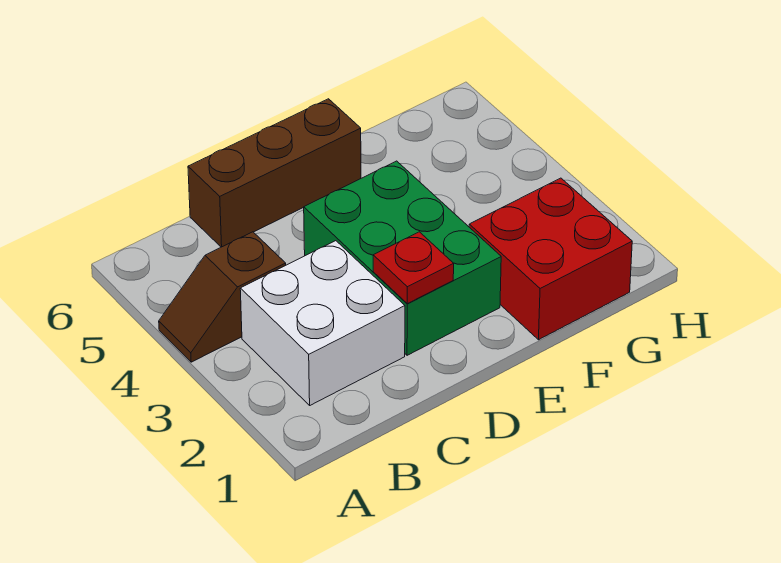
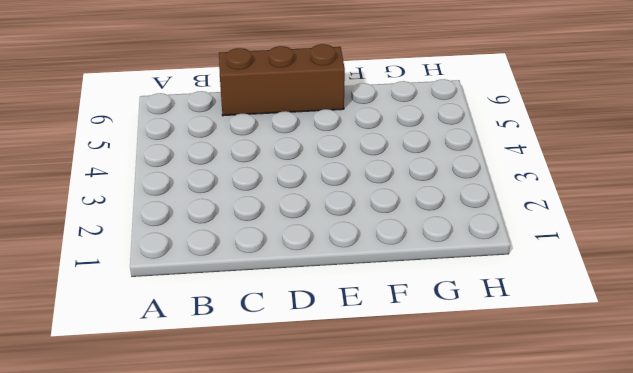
none -> brown 1x2 slope [159,232,286,362]
none -> white 2x2 brick [240,241,405,405]

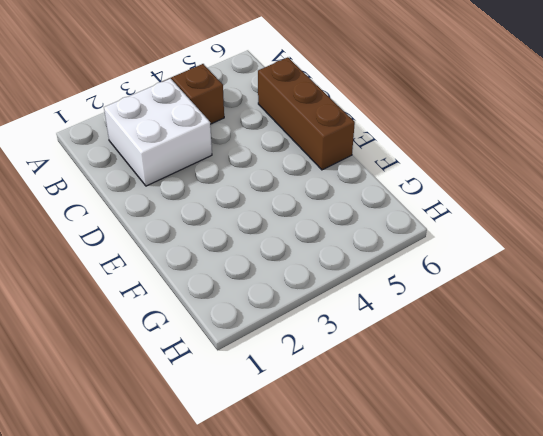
none -> green 2x3 brick [304,161,501,355]
none -> red 2x2 brick [469,178,632,340]

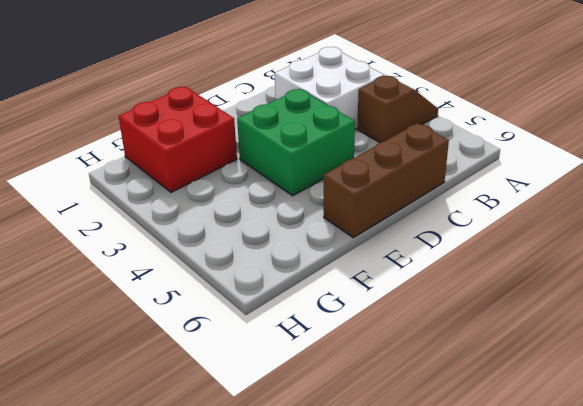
green 2x2 brick [237,89,355,196] -> green 2x3 brick [304,161,501,355]
none -> red 1x1 plate [373,232,454,304]

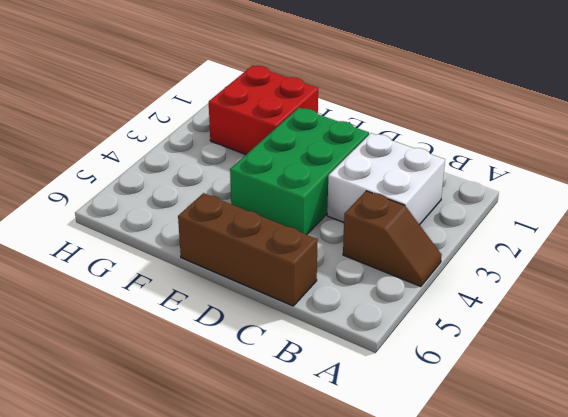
none -> red 1x1 plate [373,232,454,304]

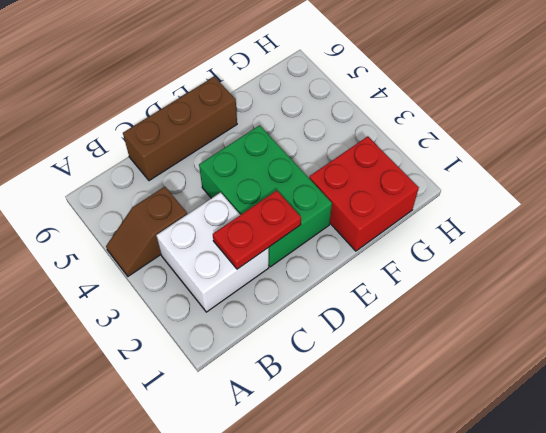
red 1x2 plate [213,191,301,269] -> red 1x1 plate [373,232,454,304]

